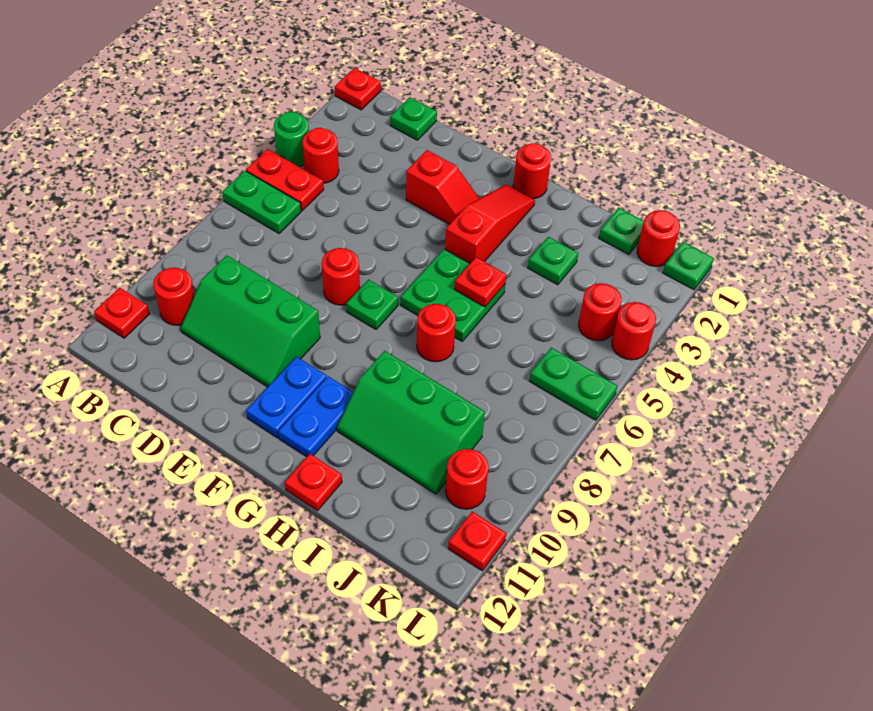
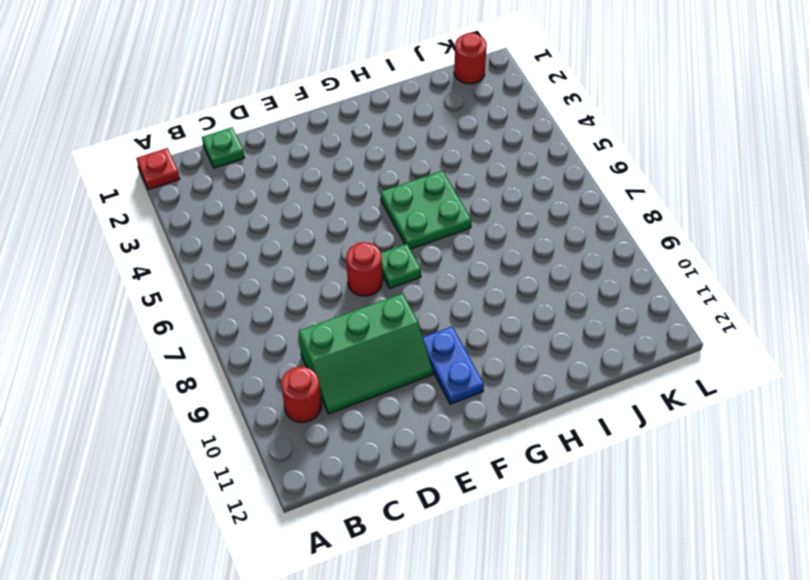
none -> green 1x1 round brick [274,112,309,166]
none -> red 1x2 plate [246,149,324,211]
none -> green 1x2 plate [222,171,301,234]
none -> red 1x1 plate [94,288,150,338]

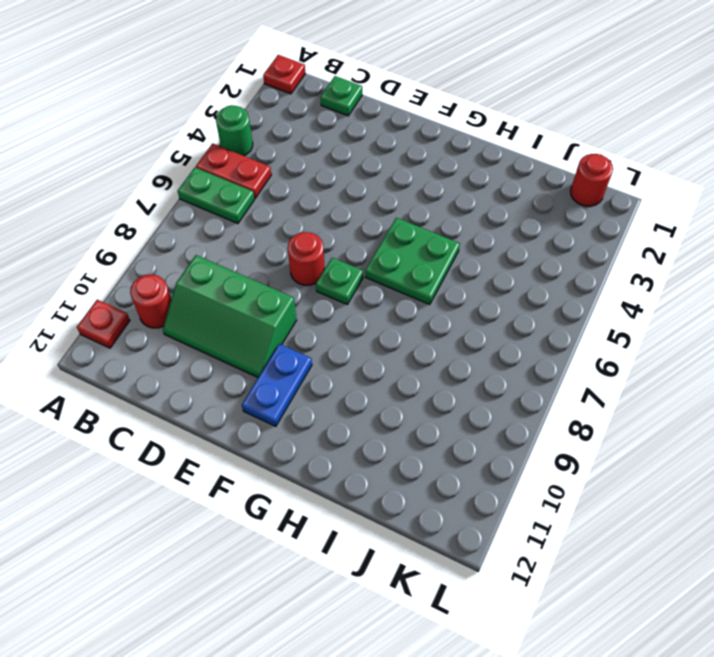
none -> red 1x1 round brick [302,128,339,183]
none -> red 1x2 slope [406,150,479,224]
none -> red 1x1 round brick [513,143,551,199]
none -> red 1x3 slope [445,185,535,263]

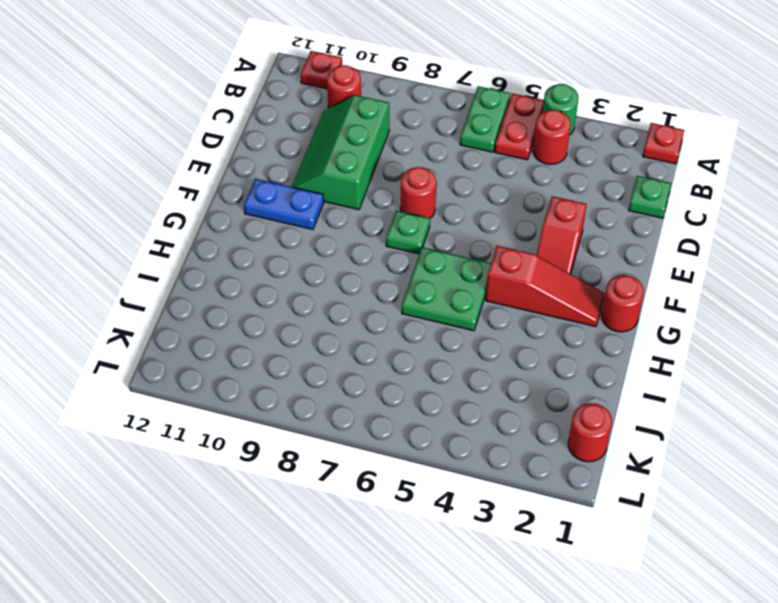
none -> blue 1x2 plate [278,376,353,457]
none -> red 1x1 round brick [417,304,456,362]
none -> green 2x3 slope [337,351,485,494]
none -> red 1x1 plate [285,454,342,511]

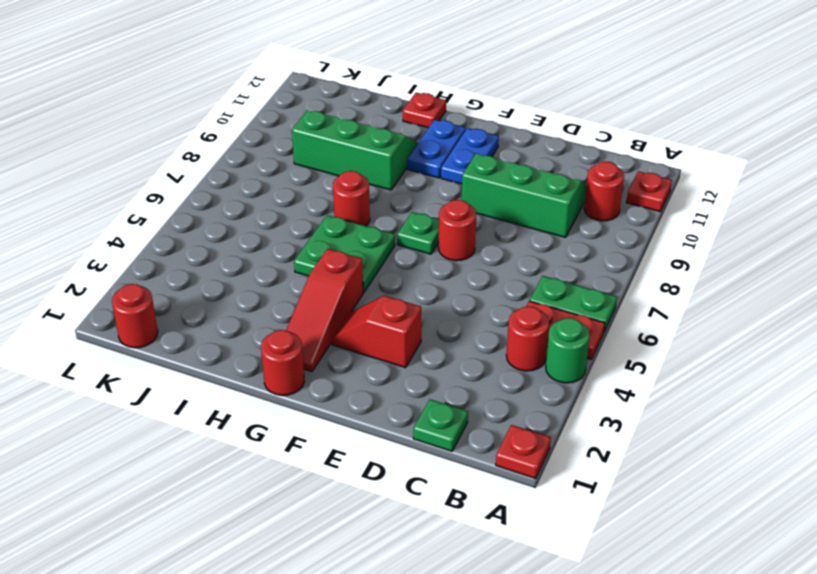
none -> green 1x1 plate [528,237,578,285]
none -> green 1x1 plate [599,208,644,255]
none -> red 1x1 round brick [579,283,621,341]
none -> green 1x2 plate [530,348,617,420]

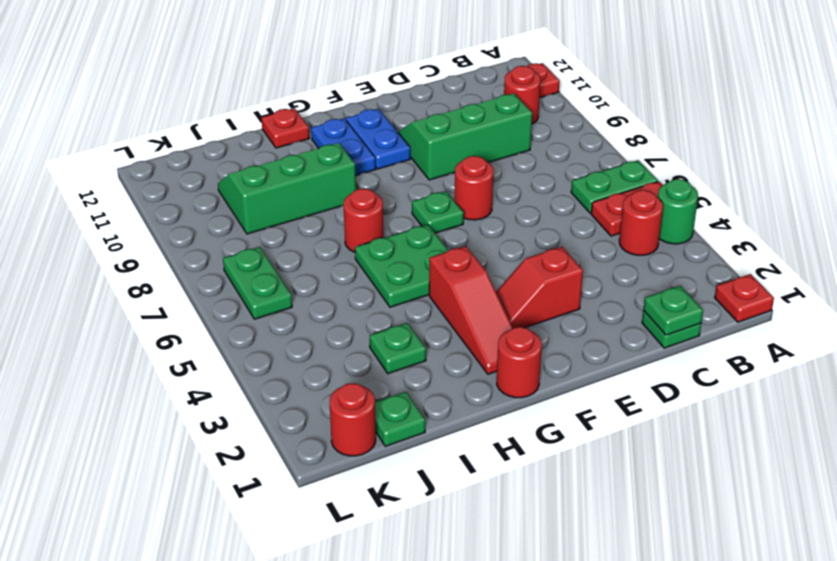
green 1x1 plate [644,286,703,335] -> green 1x1 plate moved to [663,242,714,290]
green 1x2 plate [223,247,292,319] -> green 1x2 plate turned to [530,348,617,420]
none -> red 1x1 round brick [579,283,621,341]
none -> red 1x1 round brick [446,449,489,509]
none -> red 1x1 round brick [612,302,656,360]
none -> red 1x1 plate [448,511,506,571]

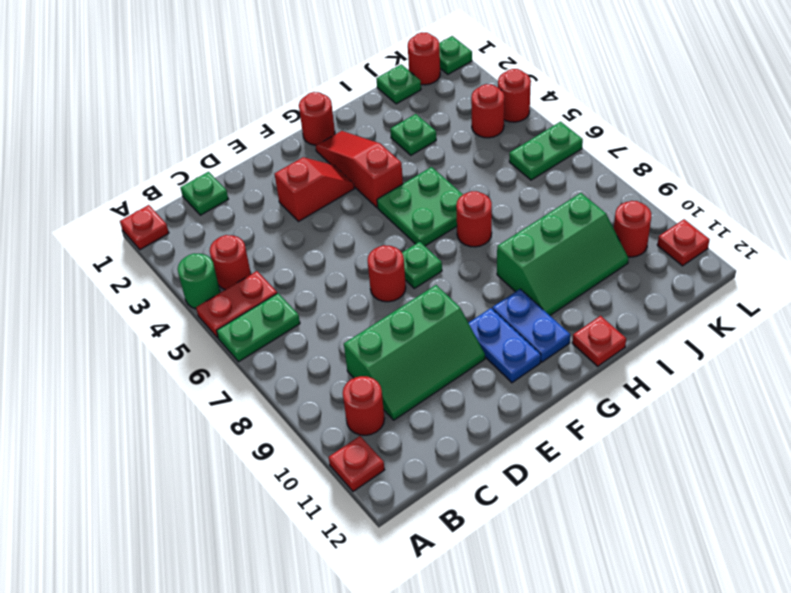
none -> red 1x1 plate [455,257,506,307]

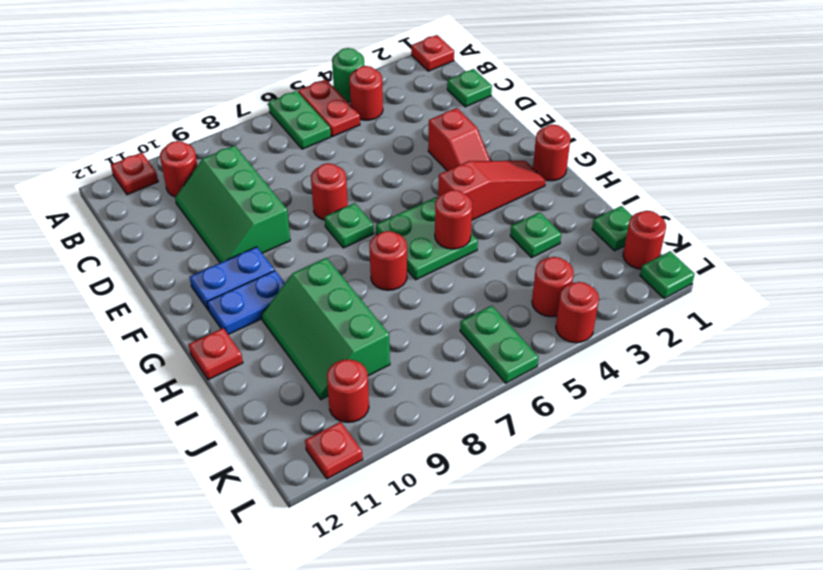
red 1x1 round brick [435,190,472,249] -> red 1x1 plate [455,257,506,307]

